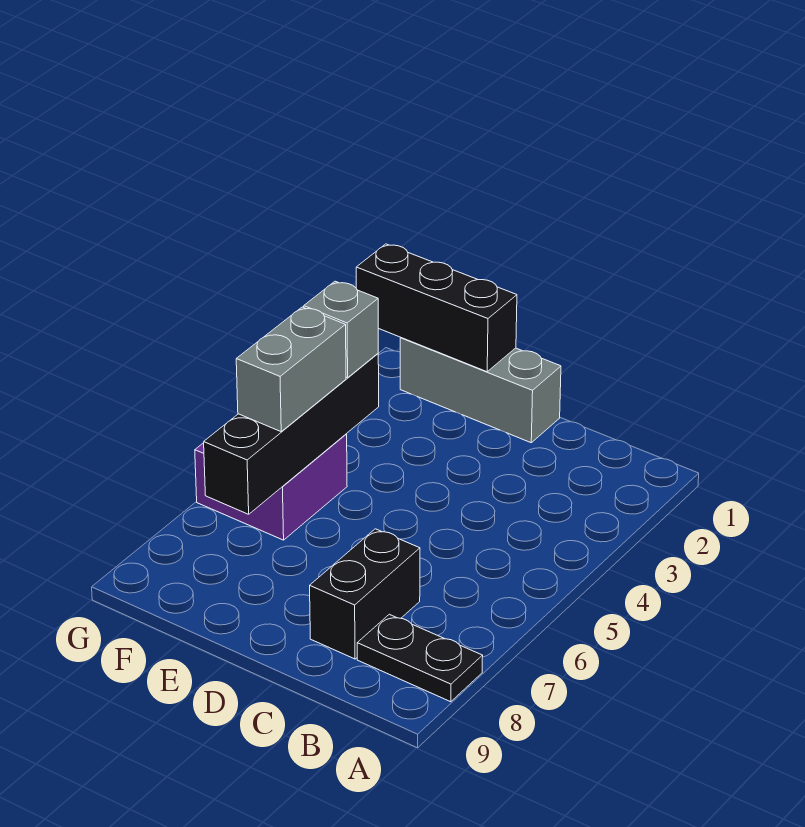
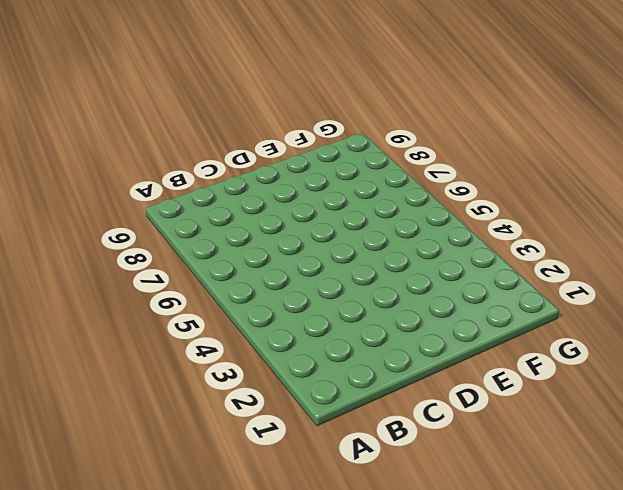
none -> black 1x2 plate [357,614,483,702]
none -> black 1x2 brick [310,529,420,659]

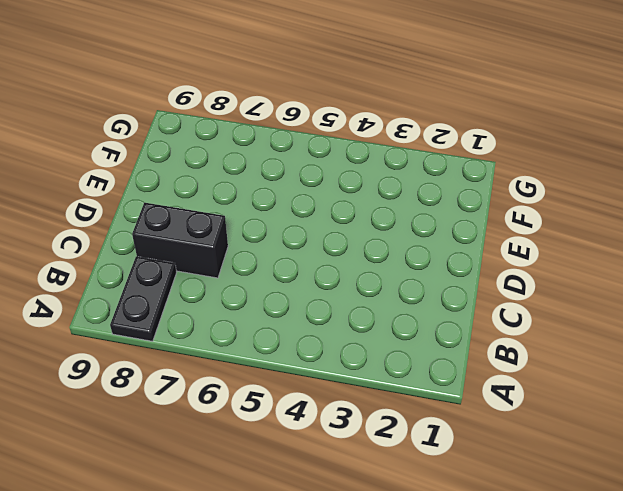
none -> grey 1x3 brick [400,338,561,443]
none -> purple 2x2 brick [195,434,347,540]

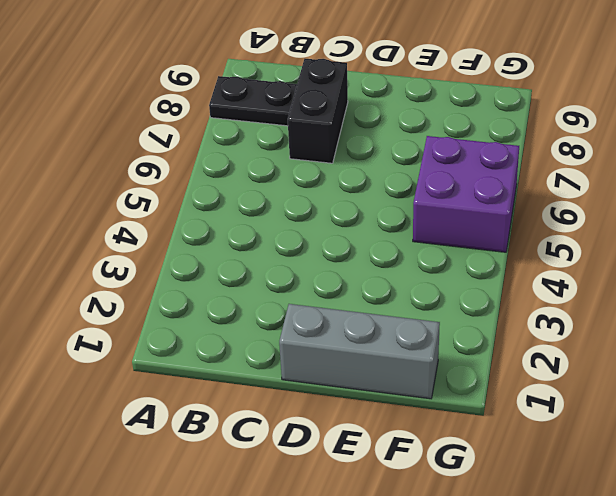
none -> black 1x3 brick [356,244,517,372]
none -> black 1x4 brick [204,354,379,514]

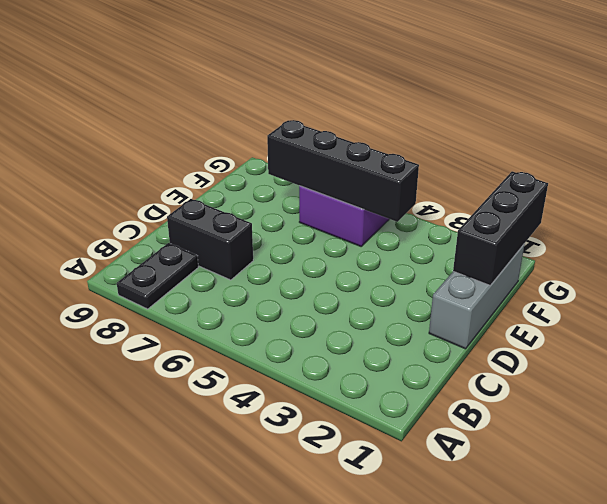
none -> grey 1x1 brick [304,281,378,378]
none -> grey 1x2 brick [236,307,346,431]

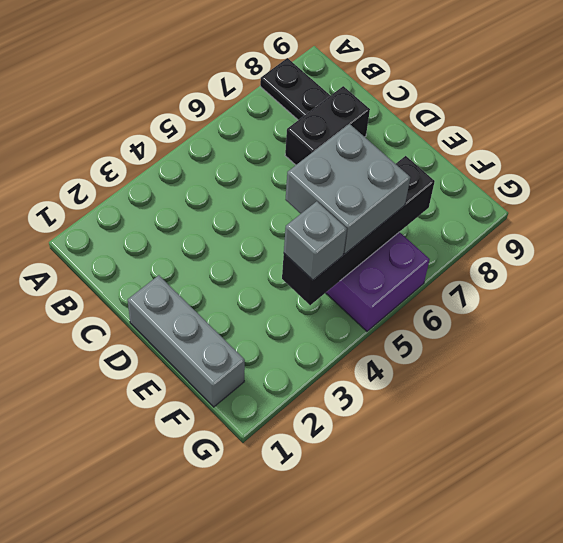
grey 2x2 brick [285,124,410,254] -> grey 1x2 brick [236,307,346,431]
none -> black 1x3 brick [356,244,517,372]

